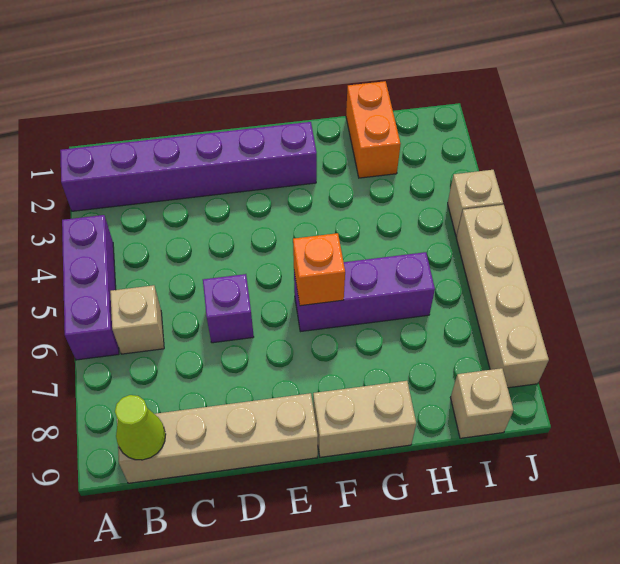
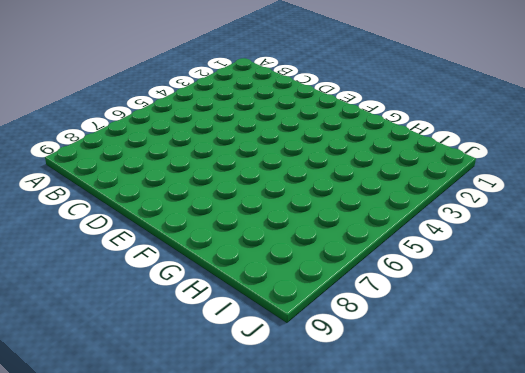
none -> purple 1x6 brick [60,122,317,211]
none -> purple 1x3 brick [62,215,119,360]
none -> tan 1x1 brick [110,285,164,354]

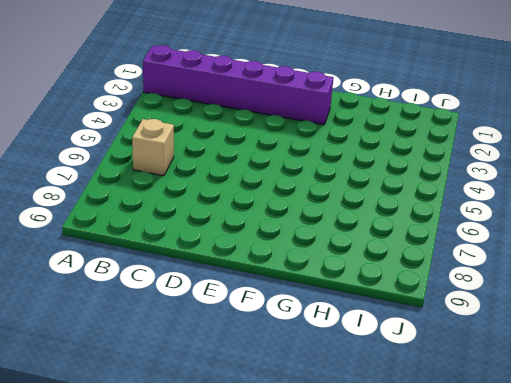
none -> purple 1x3 brick [62,215,119,360]
none -> tan 1x4 brick [117,393,318,483]
none -> purple 1x1 brick [203,274,254,343]

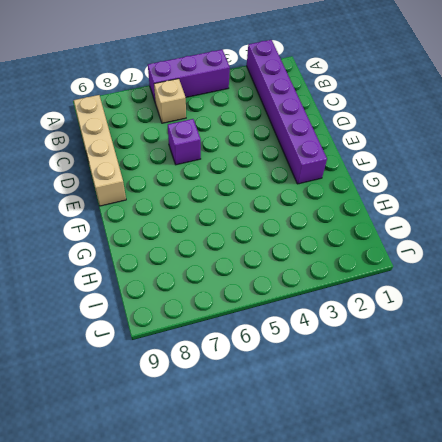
none -> purple 1x3 brick [294,252,435,332]
none -> tan 1x2 brick [313,381,416,457]
none -> orange 1x2 brick [346,81,401,178]

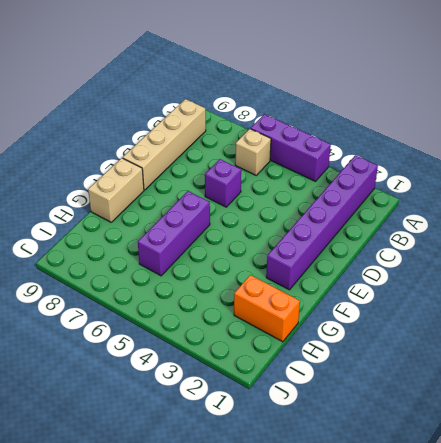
none -> tan 1x1 brick [451,368,513,438]
none -> tan 1x1 brick [448,170,503,236]
none -> tan 1x4 brick [456,205,549,388]

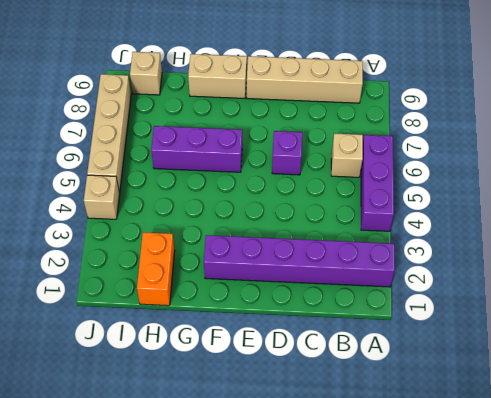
none -> lime 1x1 cone [115,395,166,460]
none -> orange 1x1 brick [293,233,345,306]

